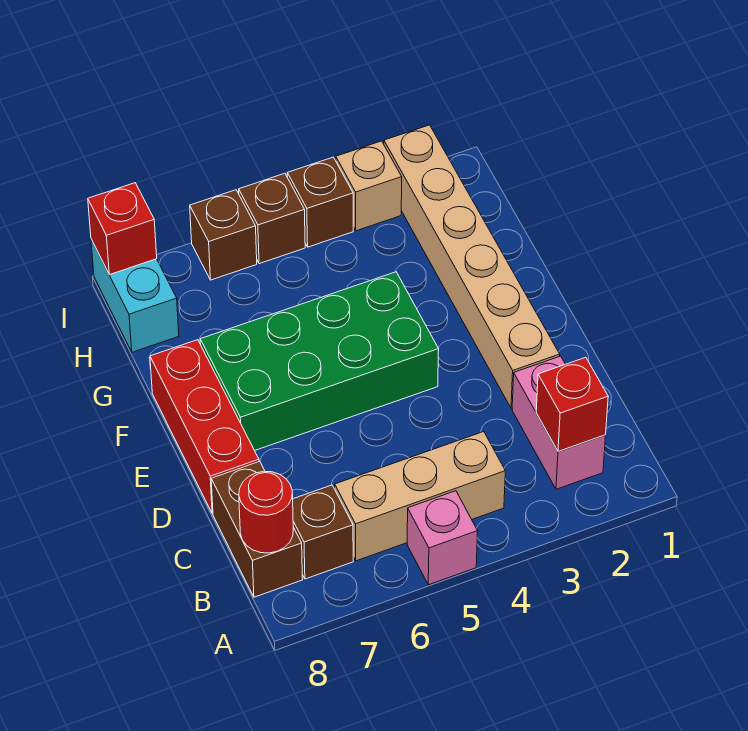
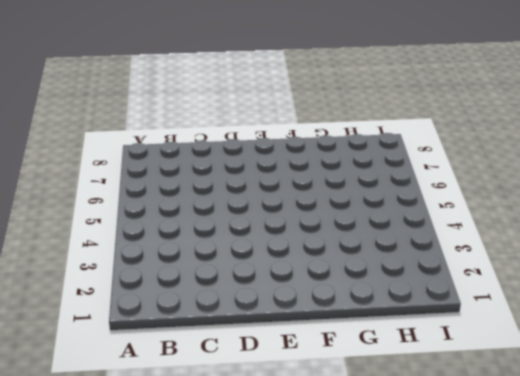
none -> pink 1x1 brick [407,491,478,585]
none -> pink 1x2 brick [512,356,606,489]
none -> tan 1x3 brick [335,432,505,561]

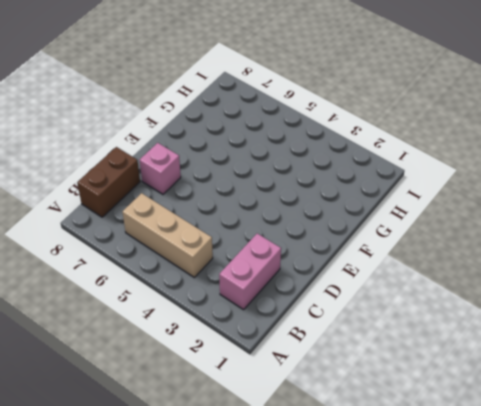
pink 1x1 brick [140,143,181,194] -> pink 1x1 brick moved to [407,491,478,585]
none -> brown 1x1 brick [293,485,353,579]
none -> tan 1x6 brick [384,125,560,408]
none -> red 1x3 brick [150,340,259,514]

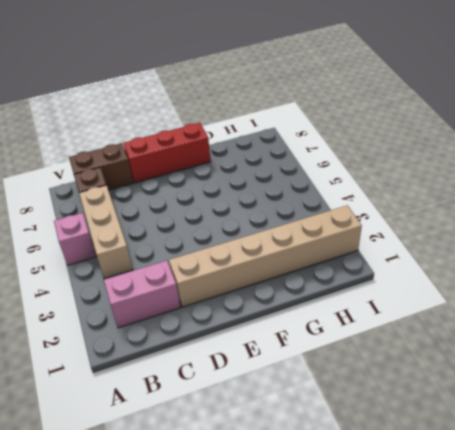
none -> green 2x4 brick [200,272,439,451]
none -> cyan 1x2 brick [91,239,179,352]
none -> tan 1x1 brick [336,141,402,231]

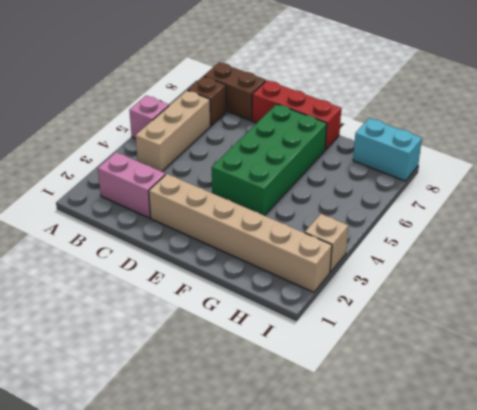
none -> brown 1x1 brick [287,157,353,247]
none -> brown 1x1 brick [239,173,305,264]
none -> brown 1x1 brick [190,190,257,280]

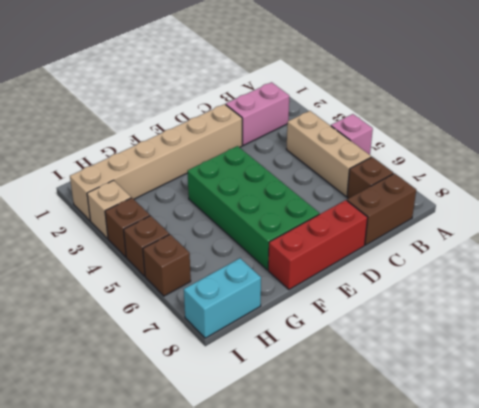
none -> red 1x1 brick [536,357,608,451]
none -> red 1x1 round brick [239,471,293,553]
none -> red 1x1 brick [88,183,157,275]

